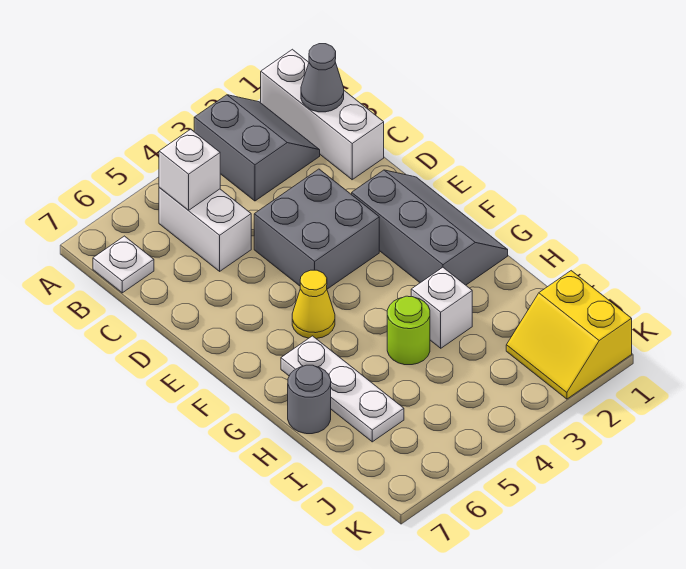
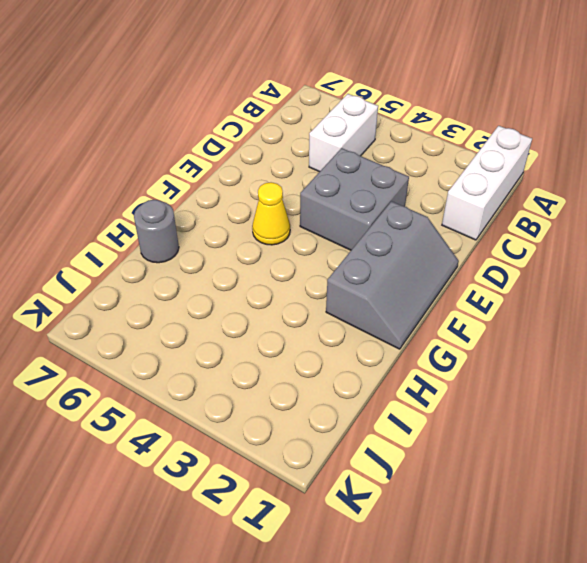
none -> grey 2x2 slope [194,95,320,201]
none -> white 1x1 plate [93,236,154,293]
none -> white 1x3 plate [281,336,404,442]

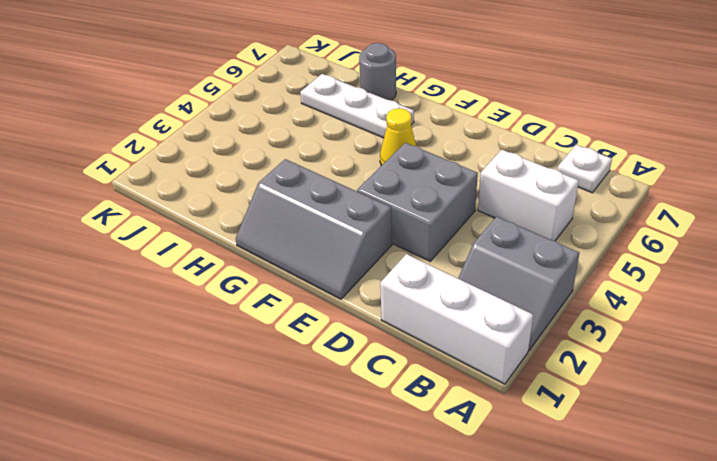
none -> white 1x1 brick [411,267,472,348]
none -> lime 1x1 round brick [387,296,430,365]
none -> yellow 2x2 slope [506,271,632,399]

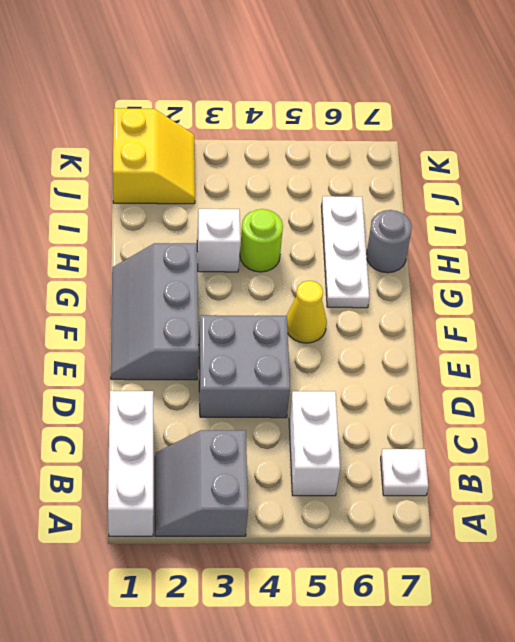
none -> grey 1x1 cone [301,44,344,112]
none -> white 1x1 brick [159,129,220,210]

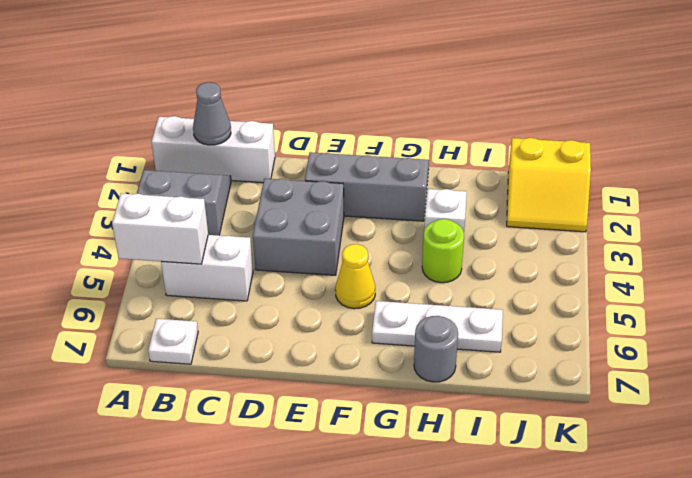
white 1x2 brick [112,193,208,264] -> white 1x1 brick [159,129,220,210]

